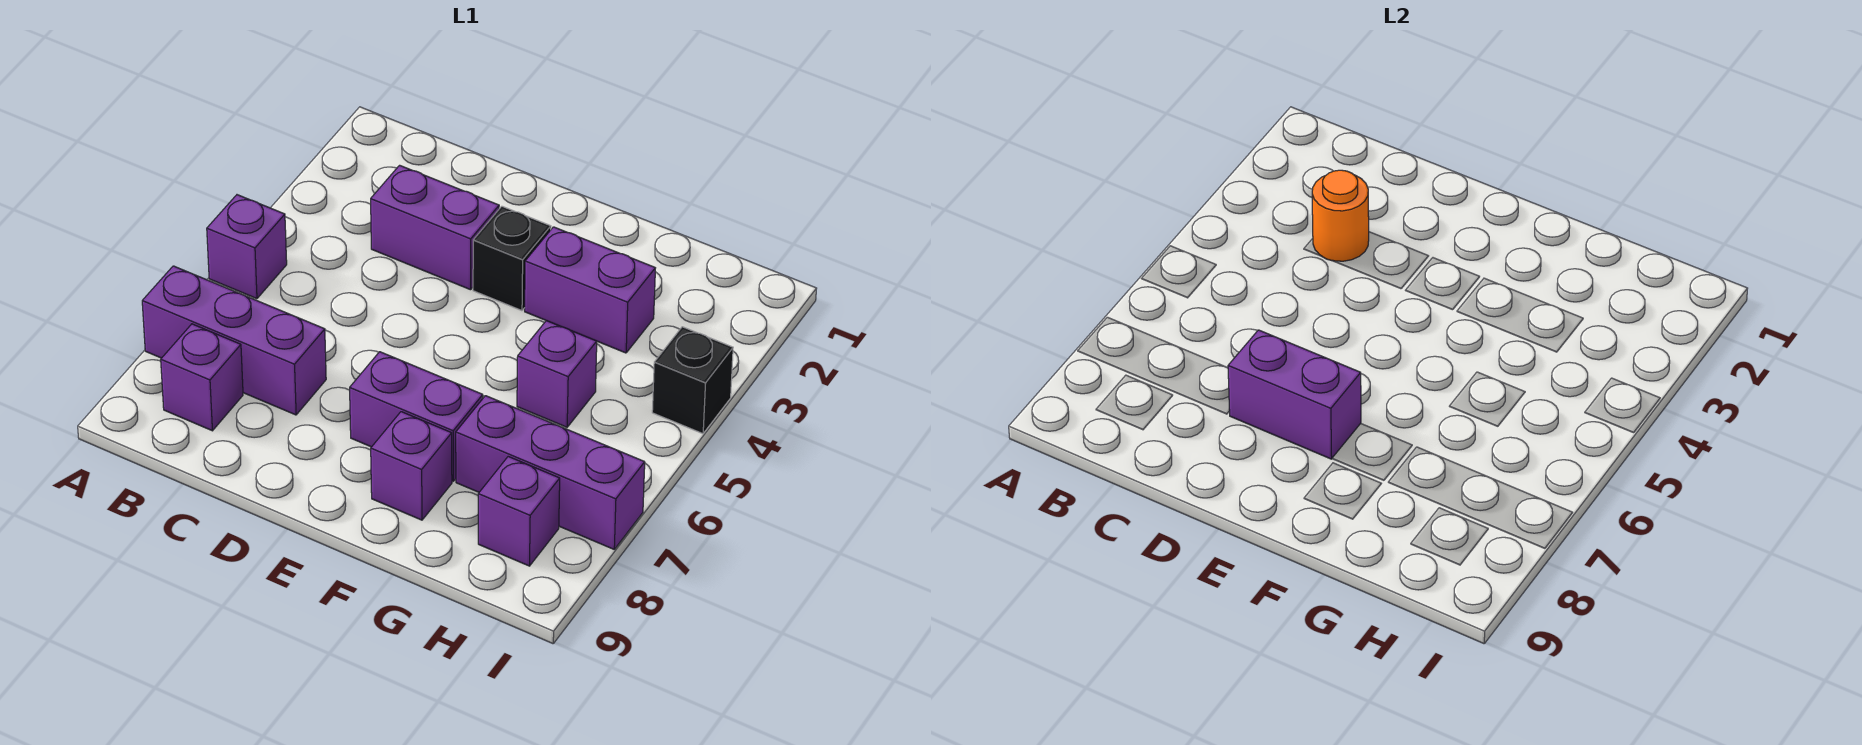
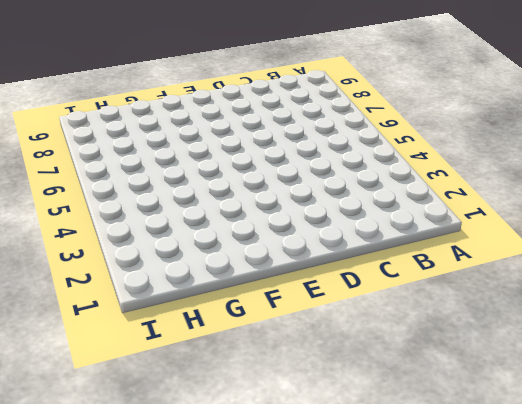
none -> purple 1x1 brick [207,195,287,299]
none -> purple 1x3 brick [142,266,326,415]
none -> purple 1x1 brick [161,324,243,431]

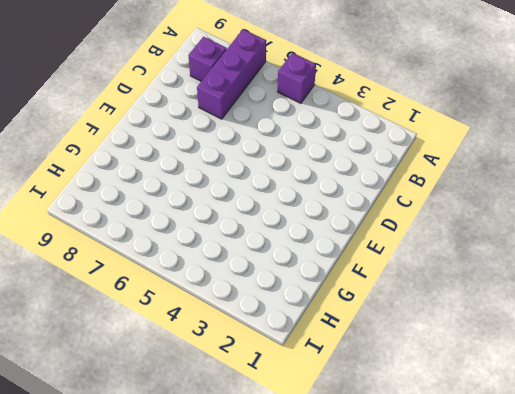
none -> purple 1x2 brick [371,165,499,290]
none -> black 1x1 brick [473,206,551,311]
none -> purple 1x2 brick [350,352,483,481]

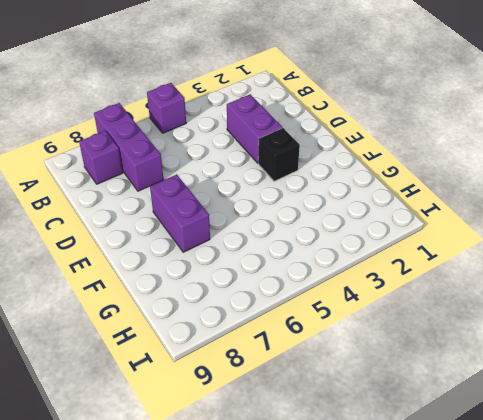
none -> purple 1x2 brick [525,227,655,353]
none -> purple 1x1 brick [371,412,452,520]
none -> purple 1x1 brick [517,321,597,427]

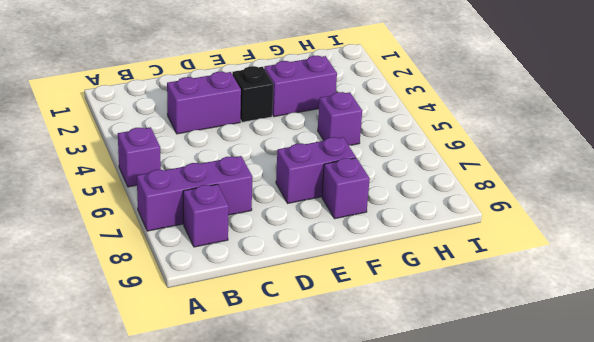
none -> purple 1x3 brick [456,396,645,549]
none -> purple 1x1 brick [478,457,560,566]
none -> black 1x1 brick [652,327,733,434]

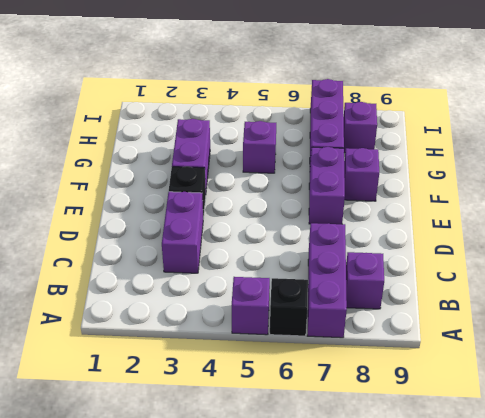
black 1x1 brick [270,278,308,336] -> black 1x1 brick moved to [652,327,733,434]
none -> orange 1x1 round brick [1312,170,1369,261]
none -> purple 1x2 brick [1228,330,1361,459]

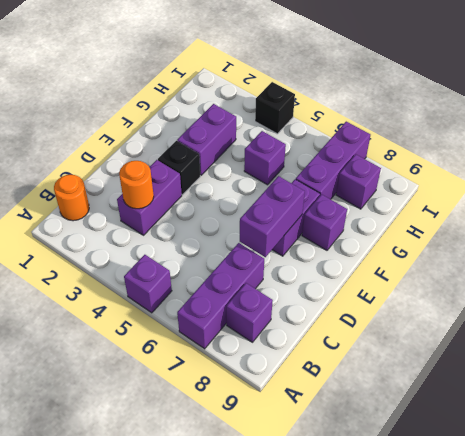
orange 1x1 round brick [54,175,89,221] -> none

